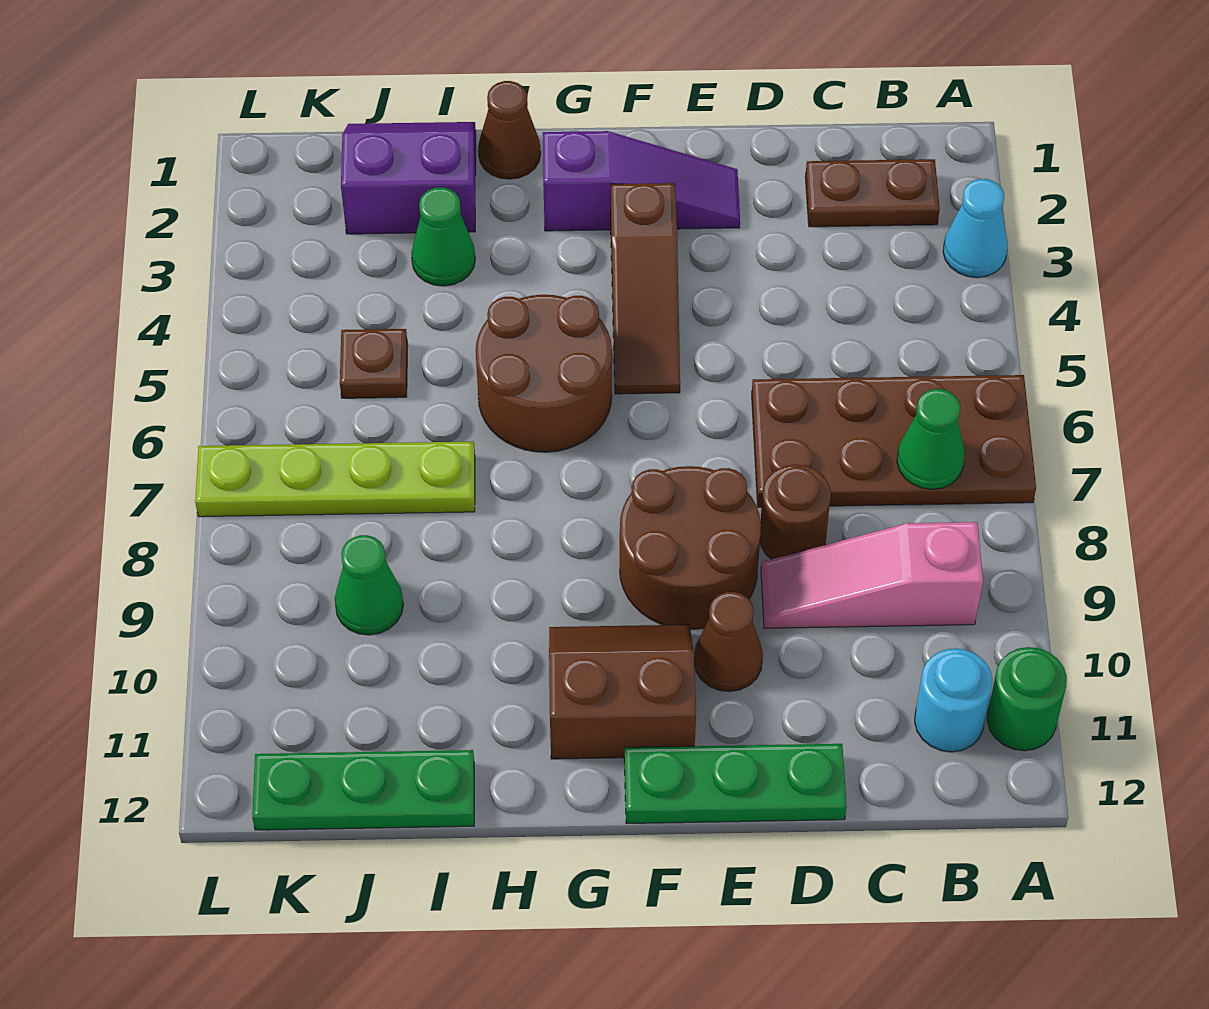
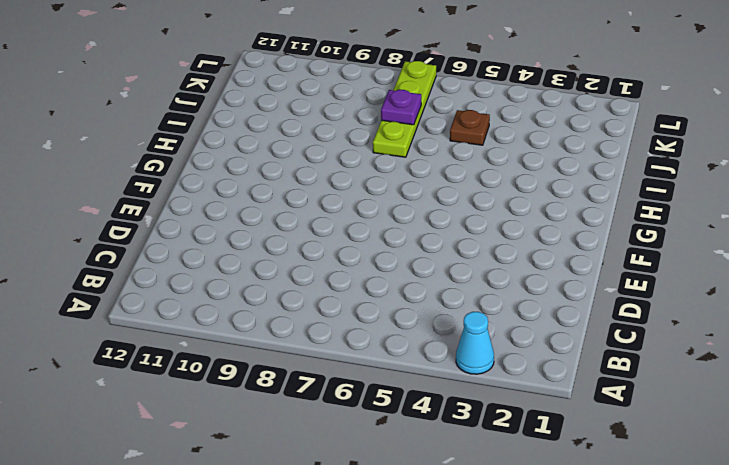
purple 1x1 plate [381,90,421,125] -> none
none -> brown 2x4 plate [752,375,1036,507]
none -> green 1x1 round brick [987,647,1067,751]
none -> brown 1x2 plate [805,159,940,227]

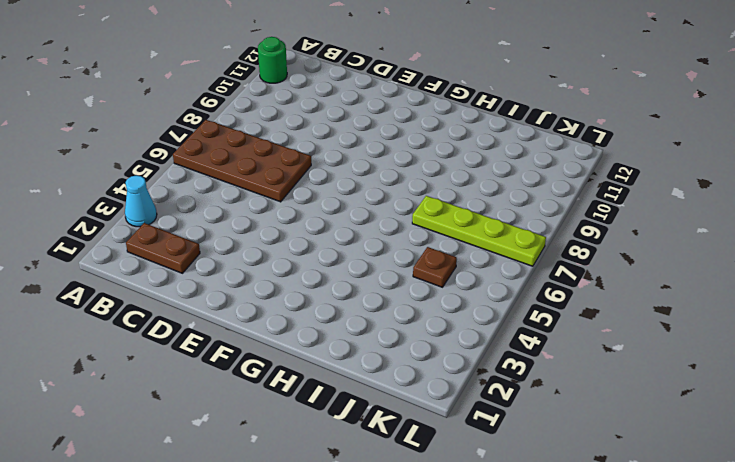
none -> pink 1x3 slope [761,522,983,628]
none -> cyan 1x1 round brick [915,648,993,752]
none -> brown 1x1 round brick [760,464,831,559]

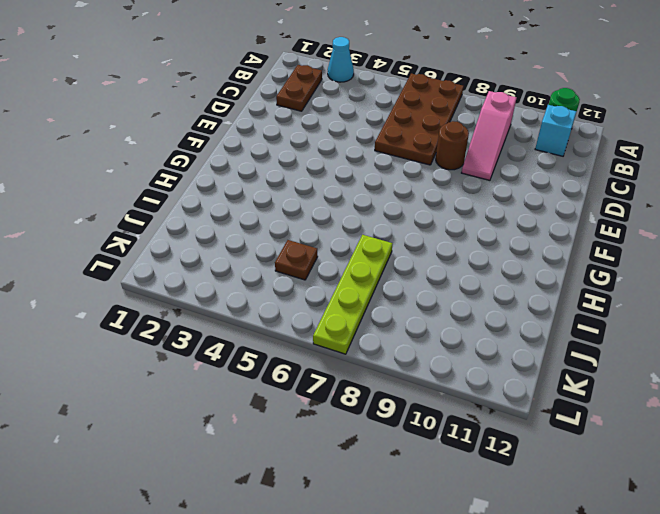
cyan 1x1 brick [535,105,577,156] -> cyan 1x1 round brick [915,648,993,752]
none -> green 1x3 plate [624,744,847,824]
none -> purple 1x3 slope [543,131,740,231]
none -> brown 2x2 round brick [620,466,761,630]

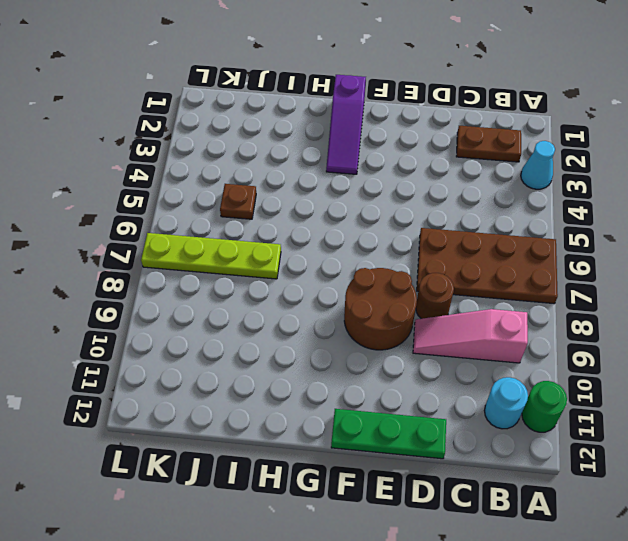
purple 1x3 slope [326,75,366,174] -> purple 1x3 slope turned to [543,131,740,231]
none -> brown 1x1 cone [694,592,763,692]
none -> brown 1x3 slope [611,183,680,394]
none -> brown 2x2 slope [549,625,696,759]

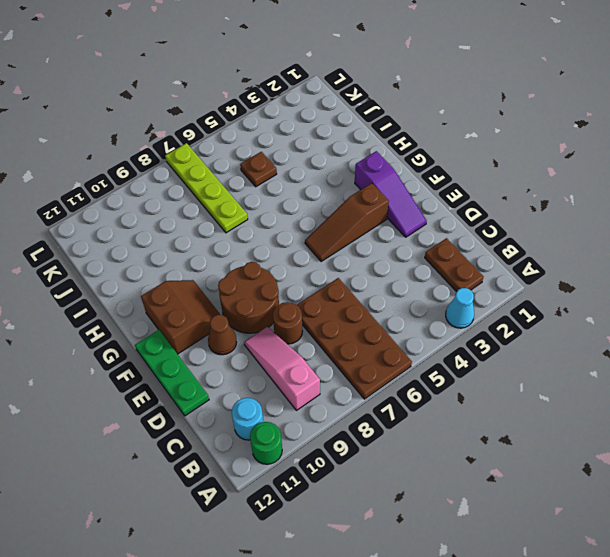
none -> brown 2x2 round brick [476,295,612,452]
none -> brown 1x1 cone [478,81,541,179]
none -> purple 2x2 slope [341,122,476,234]

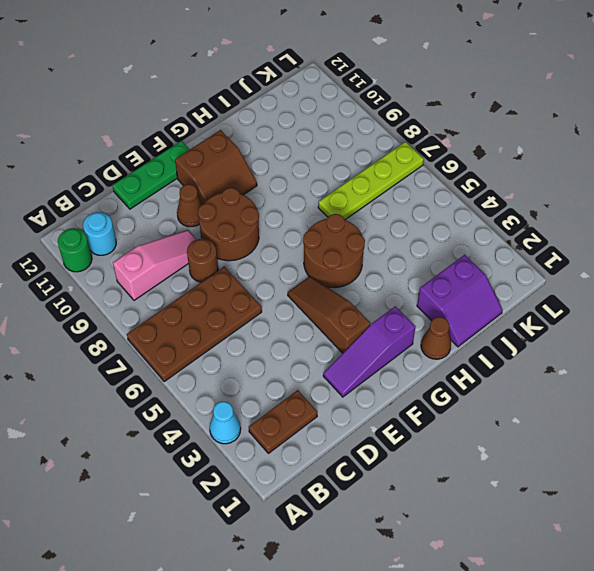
none -> green 1x1 cone [411,187,475,286]
none -> green 1x3 plate [252,750,474,830]
none -> brown 1x1 plate [340,329,408,398]

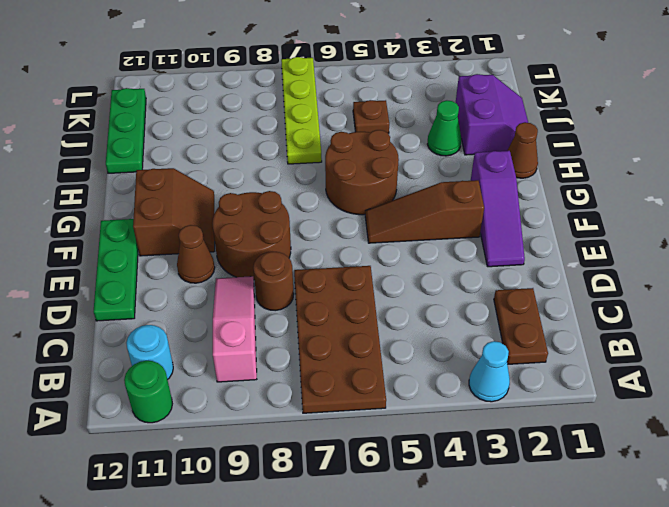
none -> green 1x1 cone [335,535,403,635]
none -> green 1x1 cone [897,389,965,489]

